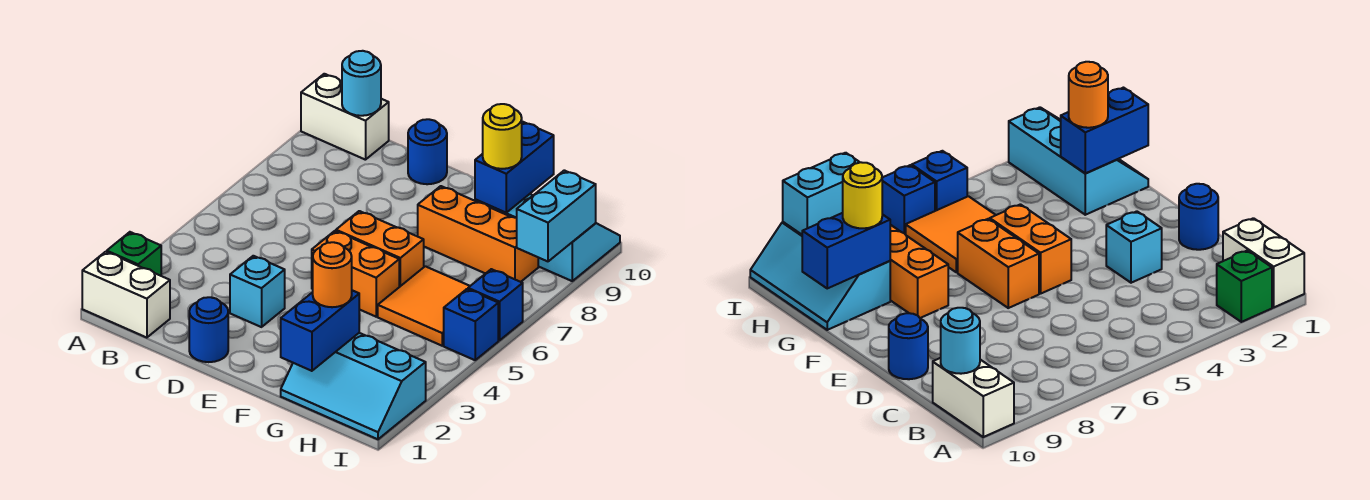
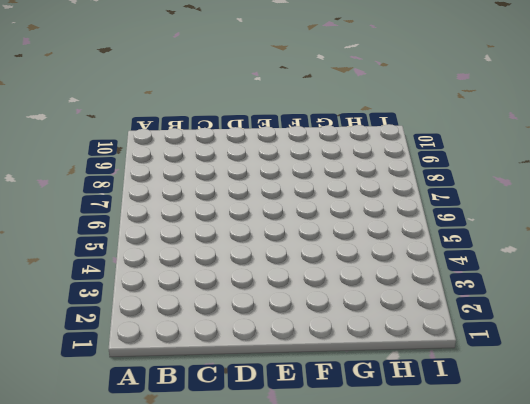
none -> white 1x2 brick [82,252,170,338]
none -> green 1x1 brick [107,232,161,276]
none -> white 1x2 brick [301,74,389,160]

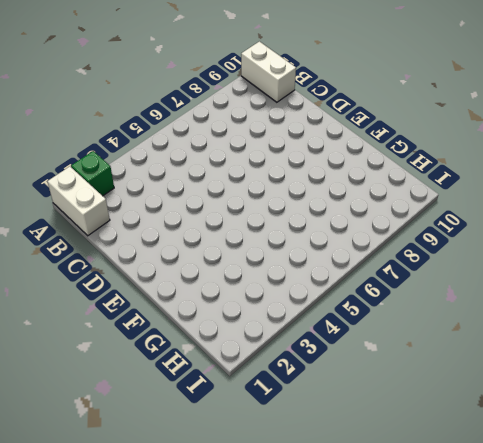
none -> blue 1x1 round brick [189,297,228,362]
none -> cyan 1x1 brick [230,256,285,327]
none -> blue 1x1 round brick [408,119,447,184]

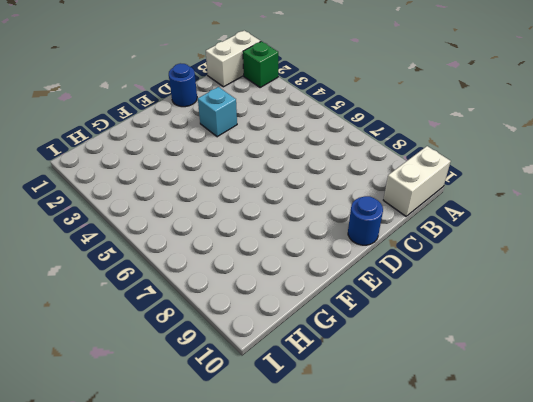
none -> orange 1x2 brick [312,231,399,317]
none -> orange 1x2 brick [336,211,424,287]
none -> orange 1x3 brick [418,186,538,282]

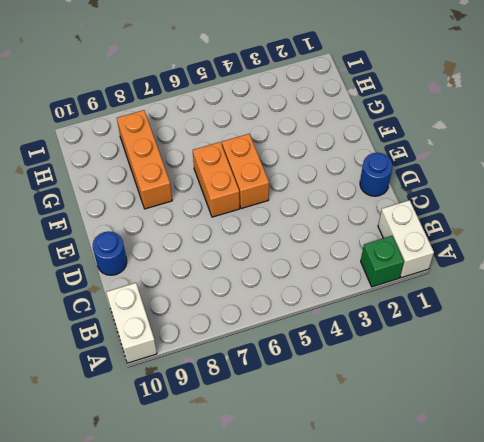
none -> cyan 1x1 brick [230,256,285,327]
none -> cyan 2x3 slope [281,333,426,439]
none -> orange 2x2 tile [378,266,470,346]

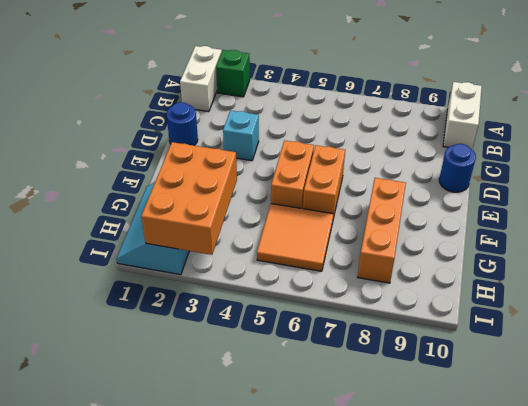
orange 2x3 brick [141,142,237,255] -> blue 1x2 brick [281,290,359,371]
none -> cyan 2x3 slope [475,194,620,281]
none -> blue 1x1 brick [444,289,498,360]
none -> blue 1x1 brick [468,269,523,341]

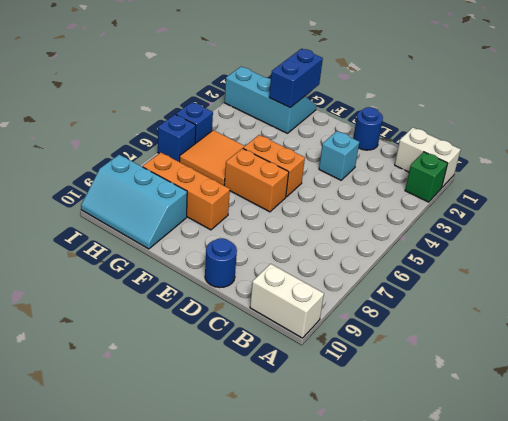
none -> cyan 1x1 round brick [342,51,381,116]
none -> blue 1x2 brick [475,122,554,213]
none -> cyan 1x2 brick [517,170,596,261]

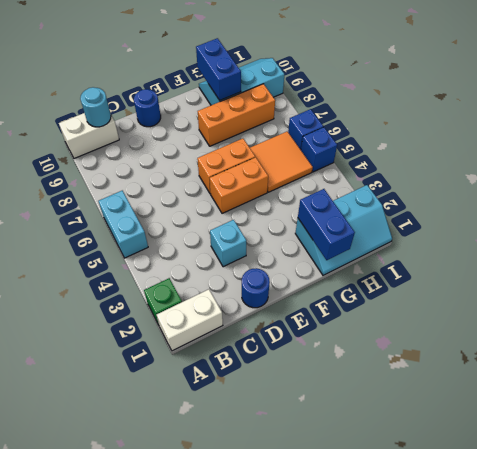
cyan 1x2 brick [98,191,148,258] -> cyan 1x2 brick moved to [517,170,596,261]
none -> orange 1x1 round brick [313,242,352,307]
none -> yellow 1x1 round brick [483,104,522,169]

